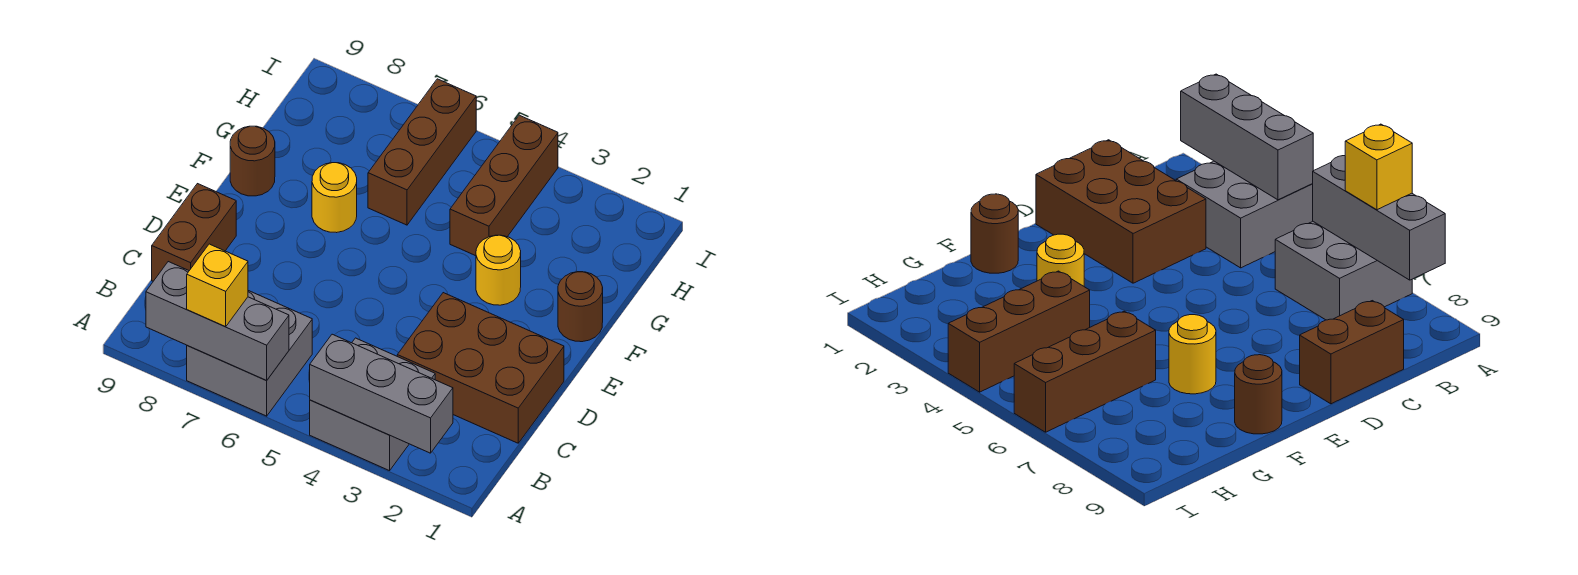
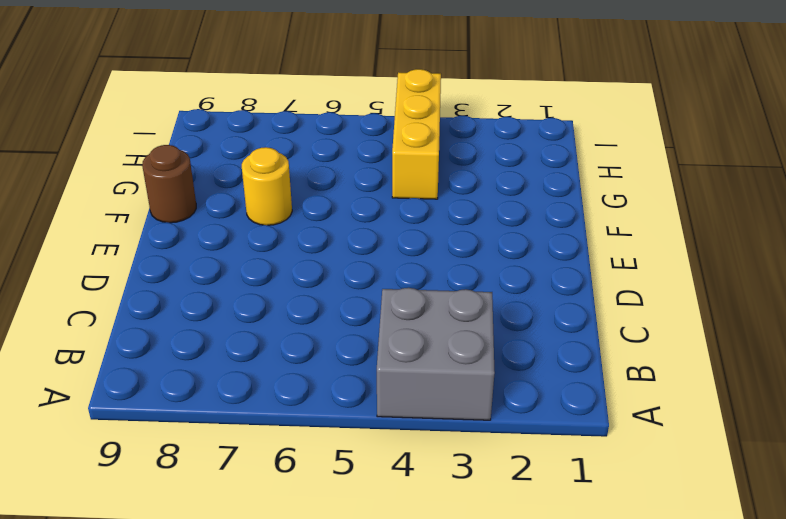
yellow 1x3 brick [392,69,441,199] -> brown 1x3 brick [450,115,558,256]
none -> grey 2x2 brick [187,291,312,416]
none -> brown 2x3 brick [397,293,564,443]
none -> brown 1x2 brick [152,184,236,281]

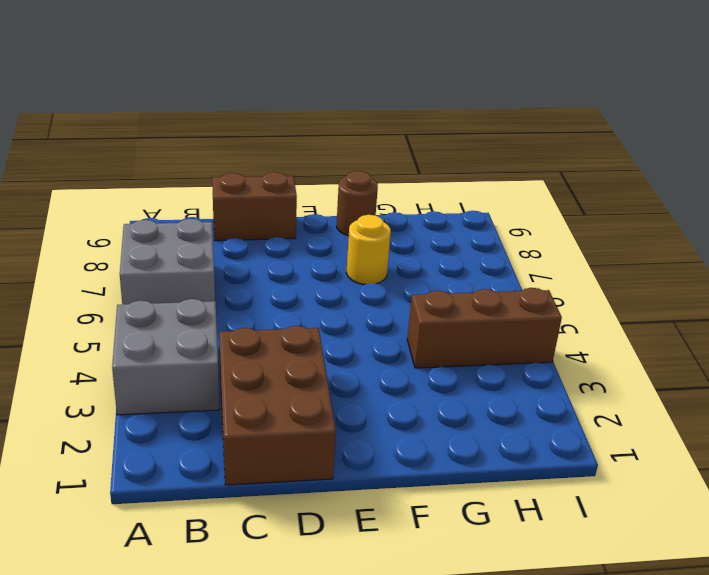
none -> brown 1x1 round brick [558,272,603,342]
none -> yellow 1x1 round brick [476,235,521,305]
none -> brown 1x3 brick [368,79,476,225]

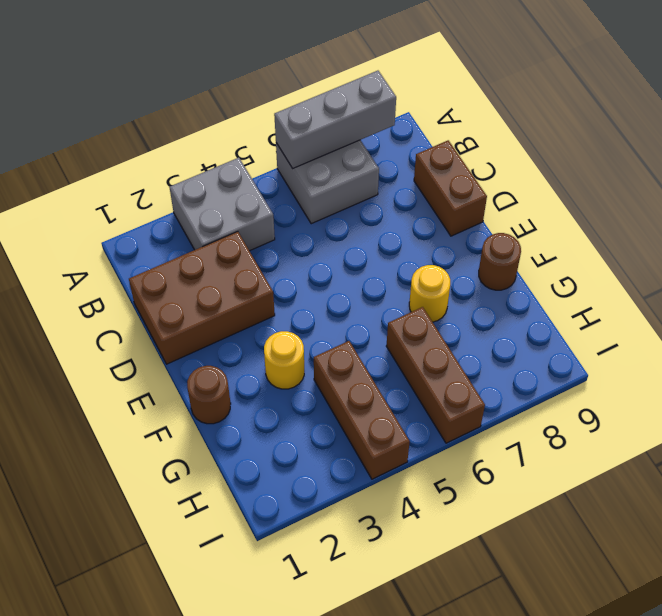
none -> grey 1x3 brick [310,334,453,453]
none -> yellow 1x1 brick [187,244,248,327]

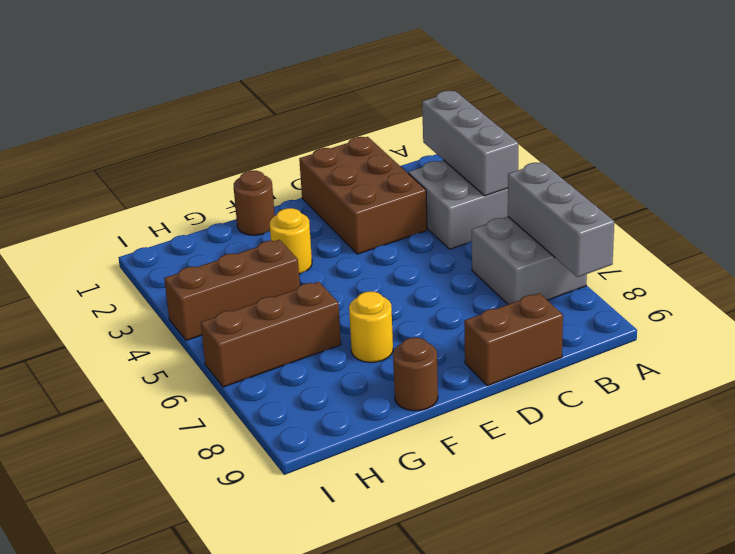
none -> yellow 1x1 brick [187,244,248,327]

